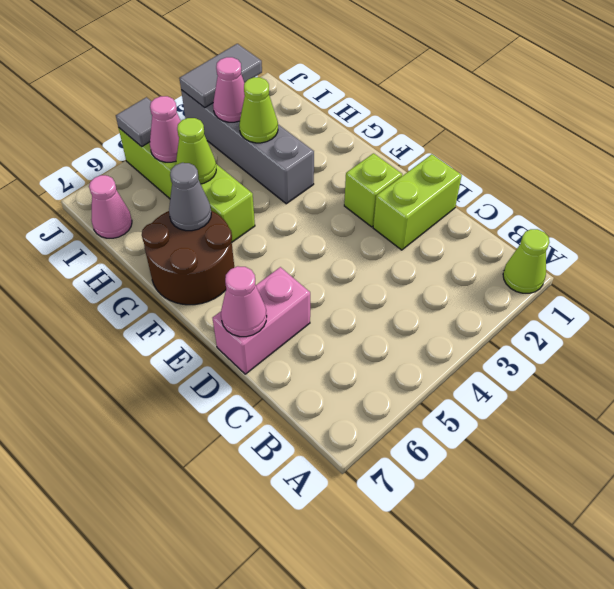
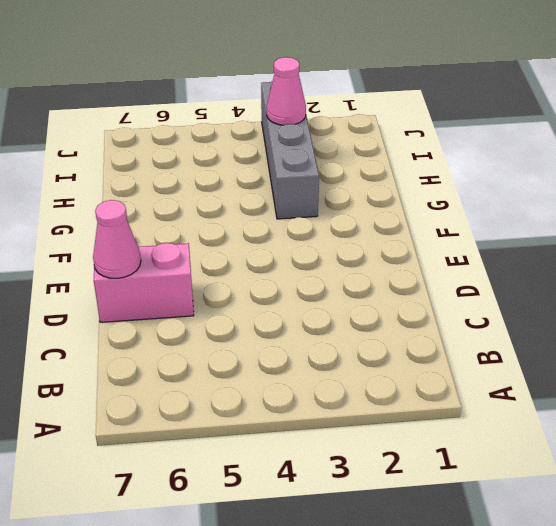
none -> lime 1x1 cone [503,229,549,293]
none -> lime 1x2 brick [373,154,462,250]
none -> lime 1x1 brick [344,153,402,227]

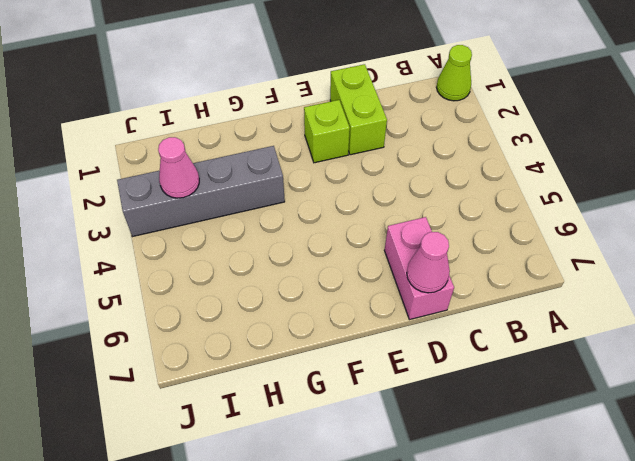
none -> brown 2x2 round brick [142,211,234,305]
none -> lime 1x4 brick [119,128,255,242]
none -> pink 1x1 cone [89,175,132,238]

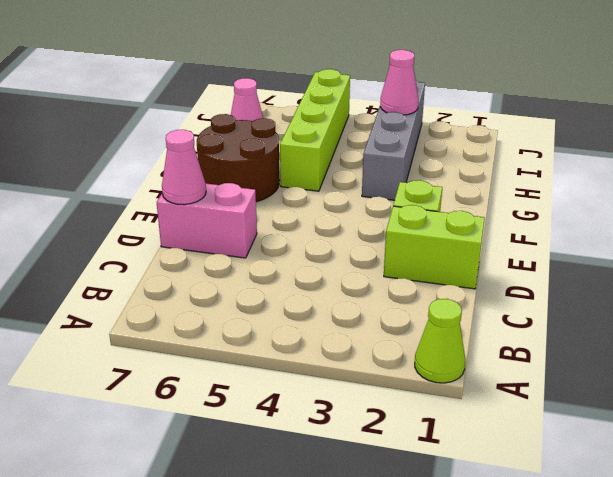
none -> grey 1x1 cone [169,163,211,231]
none -> lime 1x1 cone [239,77,278,143]
none -> lime 1x1 cone [176,118,216,184]

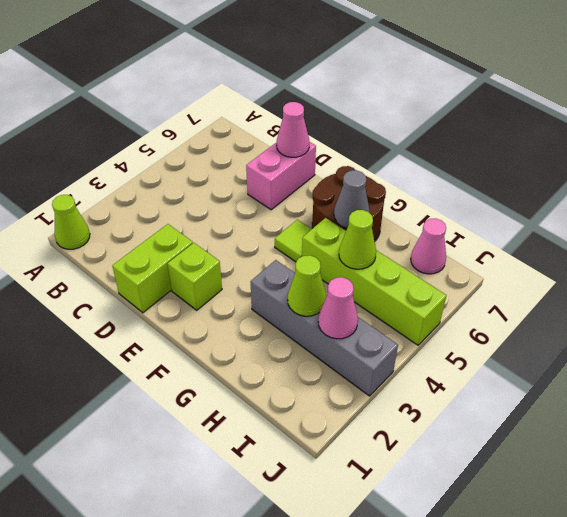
lime 1x1 tile [275,220,312,262] -> none
none -> pink 1x1 cone [150,96,181,162]
none -> grey 1x2 tile [179,44,262,108]
none -> grey 1x1 tile [116,97,152,147]

